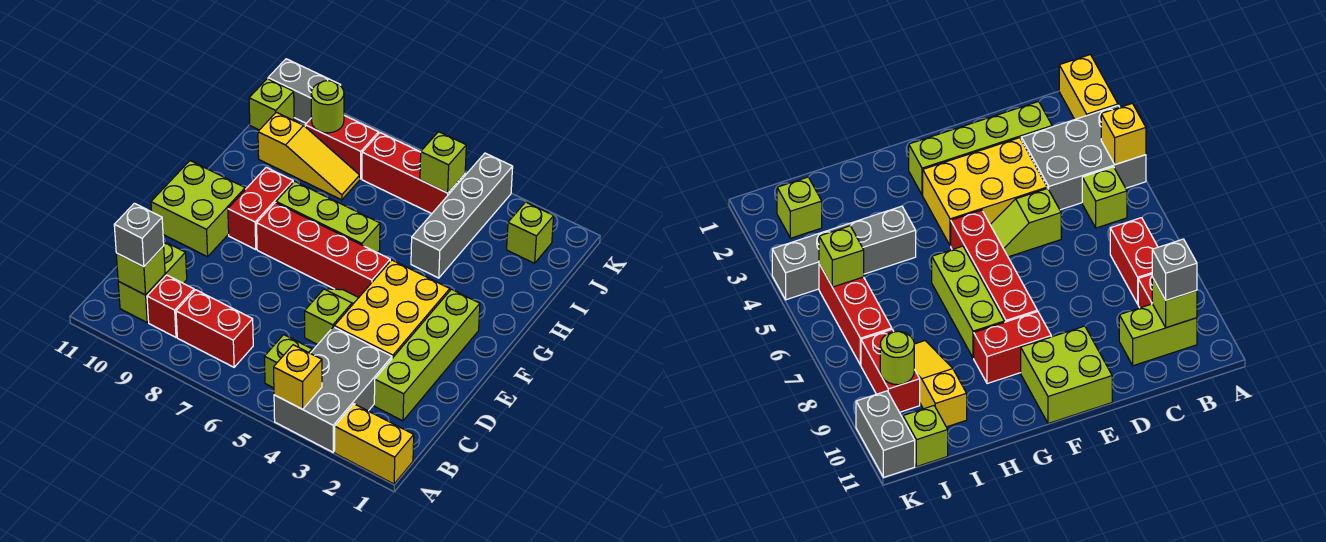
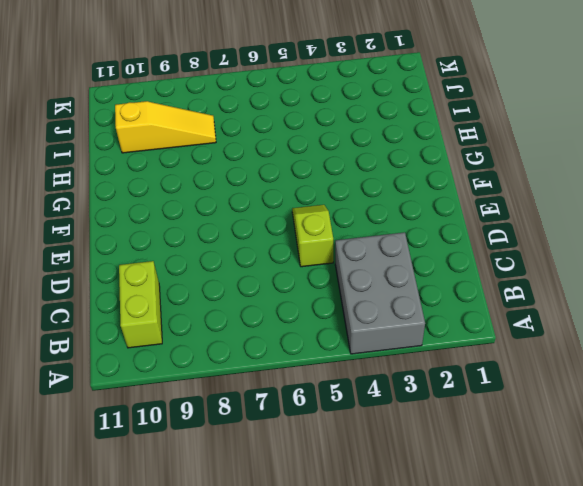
none -> yellow 1x2 brick [335,404,414,484]
none -> lime 1x1 brick [264,335,312,388]
none -> red 1x2 brick [176,290,253,367]

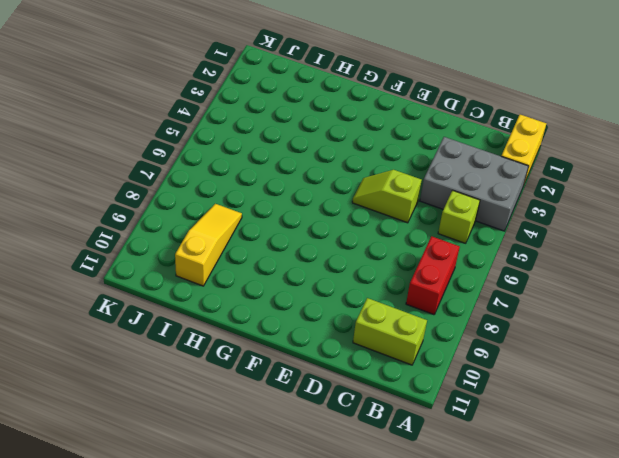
none -> red 1x1 brick [147,275,194,337]
none -> lime 1x4 brick [374,289,480,421]
none -> yellow 2x3 brick [334,260,450,358]

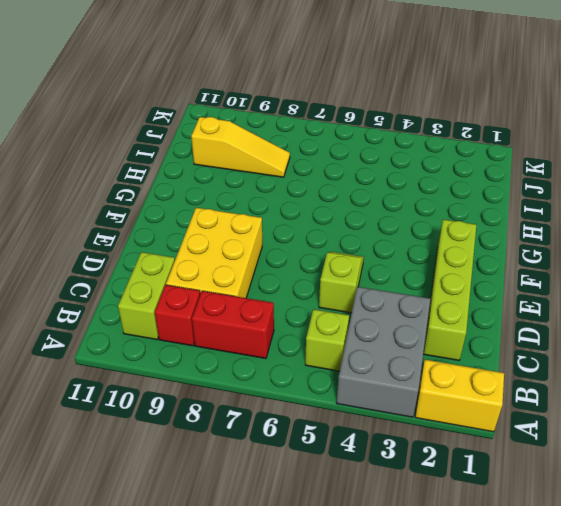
yellow 2x3 brick [166,208,262,298] -> yellow 2x3 brick moved to [334,260,450,358]
none -> lime 2x2 brick [151,161,245,257]
none -> red 1x4 brick [257,203,390,297]
none -> red 1x2 brick [228,167,293,249]

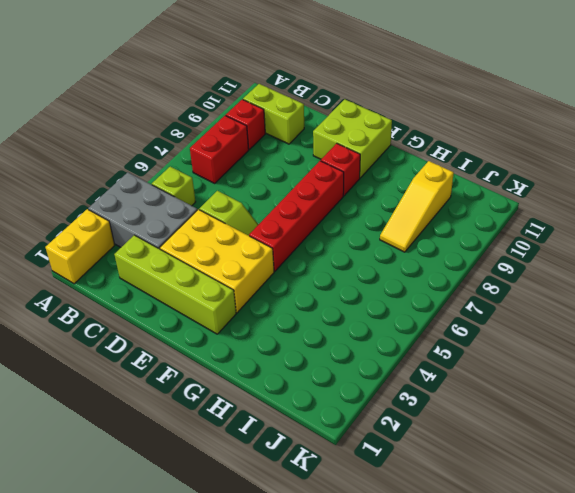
red 1x1 brick [321,143,360,196] -> red 1x2 brick [228,167,293,249]
none -> lime 1x3 brick [276,181,380,253]
none -> grey 1x4 brick [411,153,513,278]
none -> lime 1x1 brick [507,202,554,263]

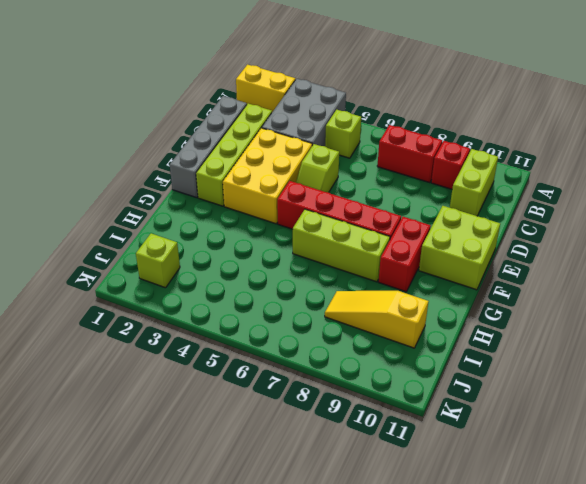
grey 1x4 brick [170,96,247,198] -> grey 1x4 brick moved to [411,153,513,278]
none -> red 1x3 brick [362,133,465,214]
none -> red 1x2 brick [305,116,379,179]
none -> lime 1x1 brick [249,79,294,130]

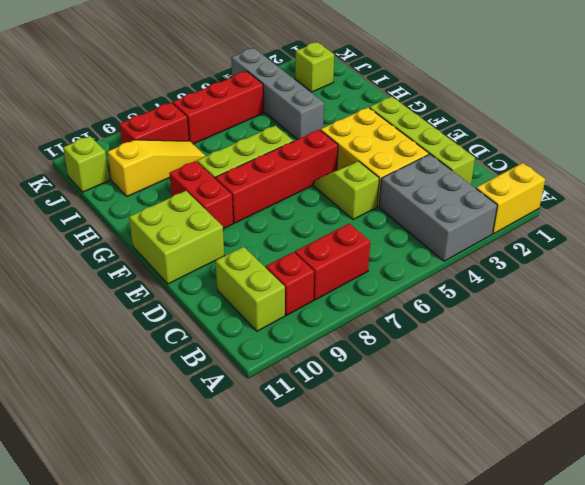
none -> lime 1x1 brick [264,335,312,388]
none -> grey 1x2 brick [268,59,341,123]
none -> yellow 1x1 brick [274,345,322,409]

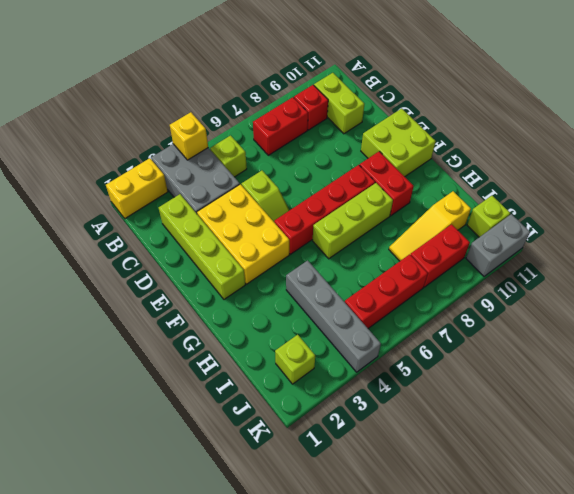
none -> lime 1x1 brick [116,246,165,295]
none -> lime 1x1 brick [420,132,466,193]
none -> lime 1x1 round brick [311,81,344,133]

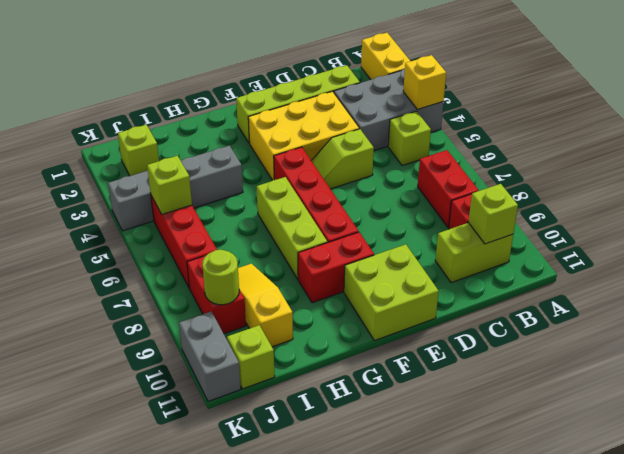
none -> grey 1x1 brick [114,203,164,267]

